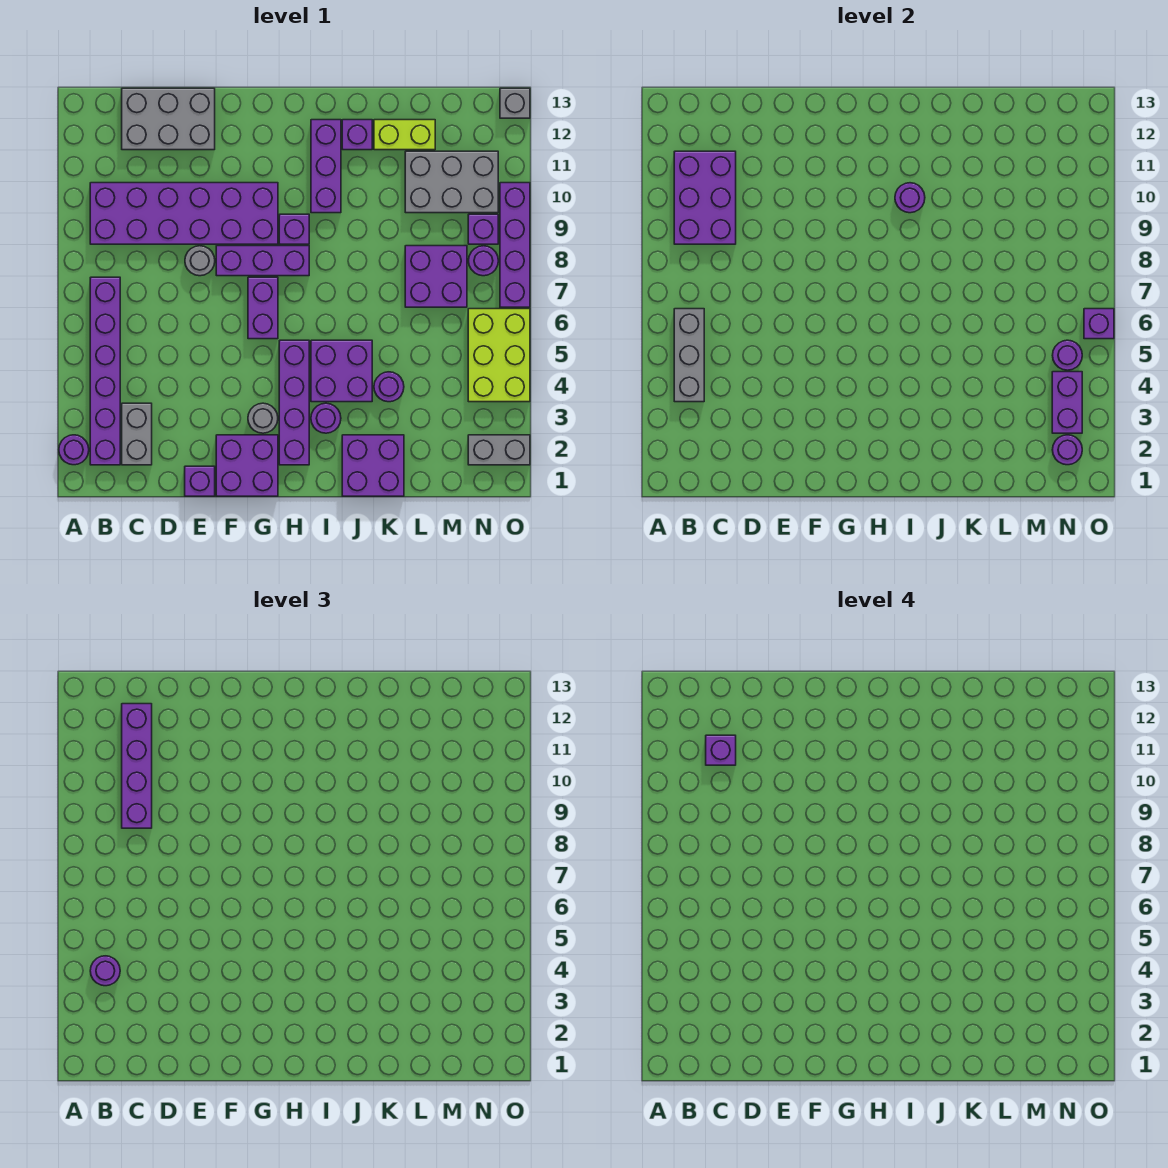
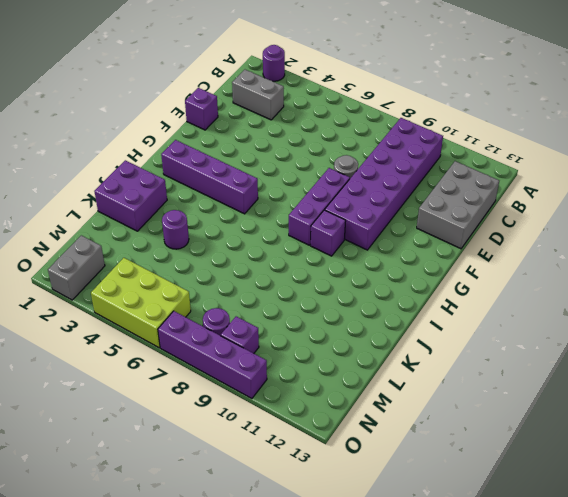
none -> purple 1x6 brick [90,277,120,465]
none -> purple 2x2 brick [216,435,278,496]
none -> grey 1x1 round brick [248,403,278,433]
none -> purple 1x2 brick [248,277,278,339]

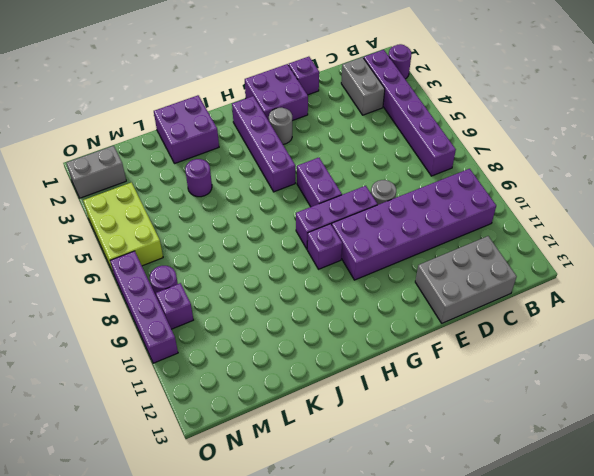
none -> purple 1x1 round brick [311,403,341,433]
none -> purple 2x2 brick [311,340,372,402]
none -> purple 1x3 brick [311,120,341,213]
none -> purple 1x1 brick [342,120,372,150]

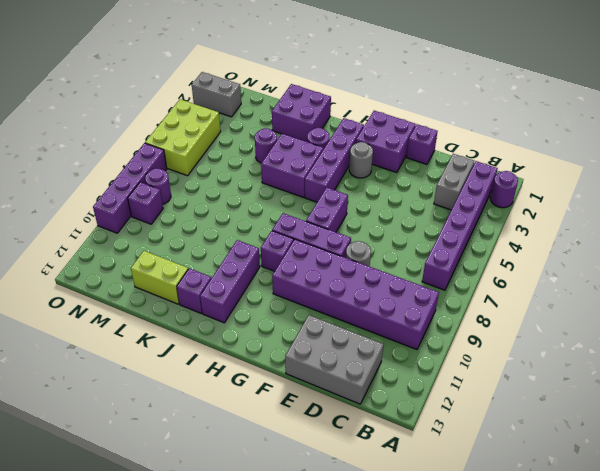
none -> purple 2x2 brick [405,246,467,307]
none -> grey 2x3 brick [405,151,498,213]
none -> grey 1x1 brick [500,88,530,118]
none -> grey 1x3 brick [674,309,704,402]

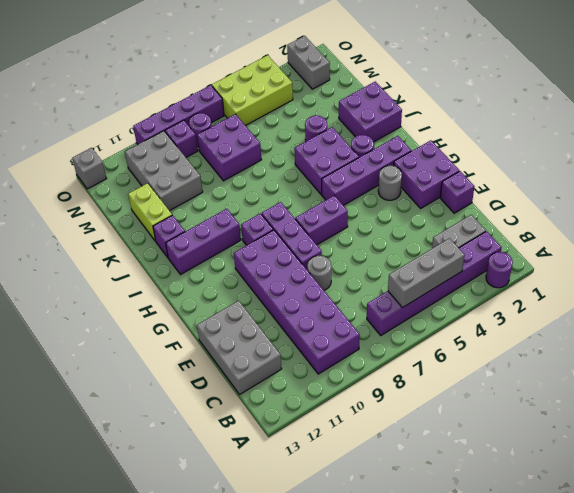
none -> purple 2x3 brick [674,151,736,244]
none -> purple 1x1 round brick [895,183,925,213]
none -> purple 1x1 round brick [1052,435,1082,465]
none -> purple 1x2 brick [1052,372,1082,433]

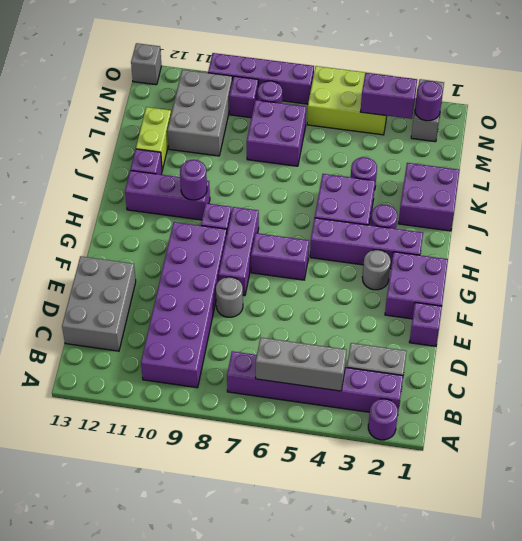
none -> purple 2x3 brick [674,151,736,244]
none -> purple 1x1 round brick [1052,340,1082,370]
none -> purple 1x1 brick [1084,309,1114,339]
none -> purple 1x1 round brick [90,956,120,986]

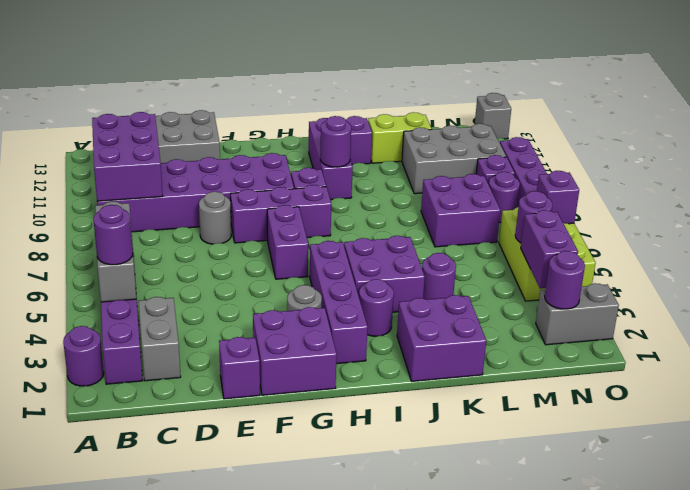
none -> purple 1x4 brick [122,704,152,828]
none -> purple 1x1 brick [706,735,736,765]

